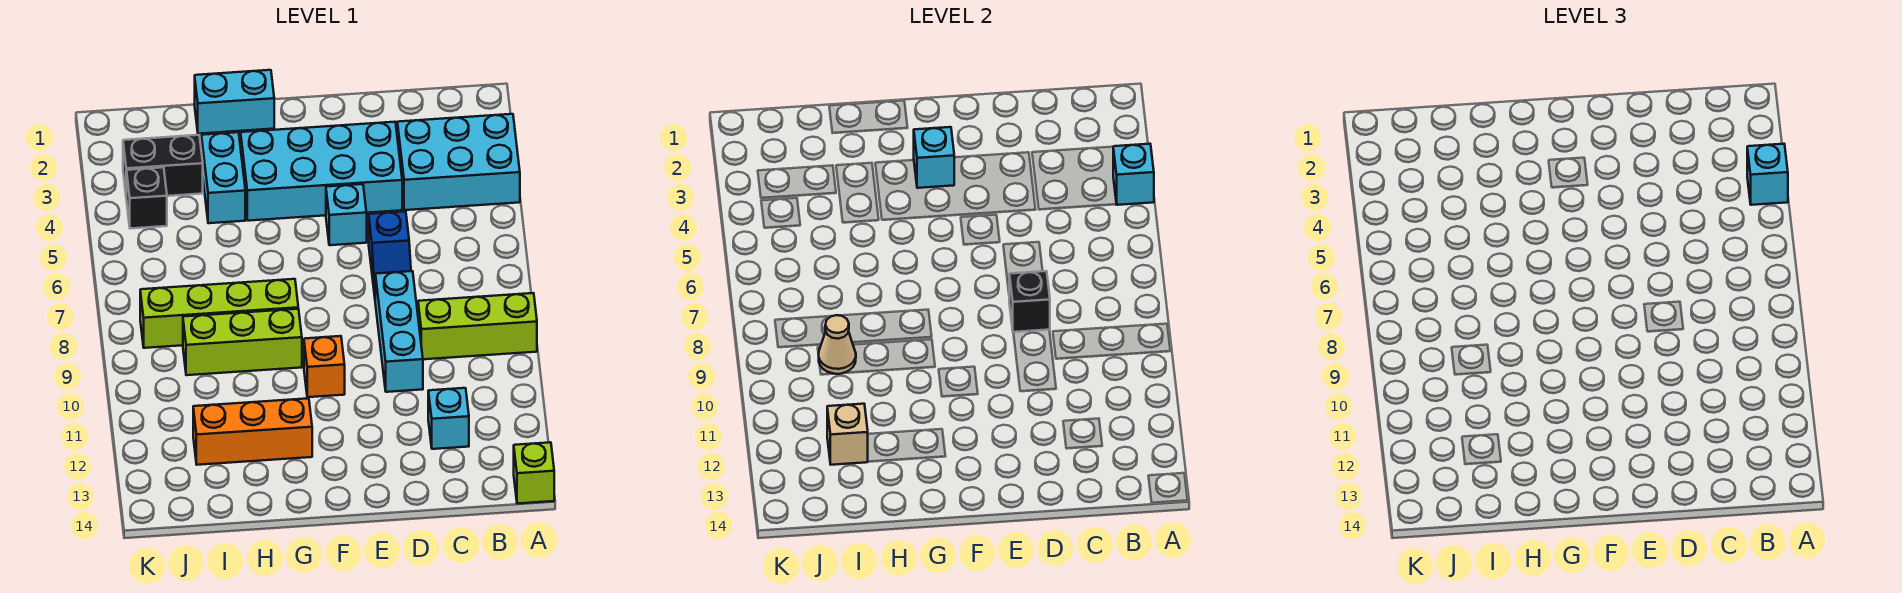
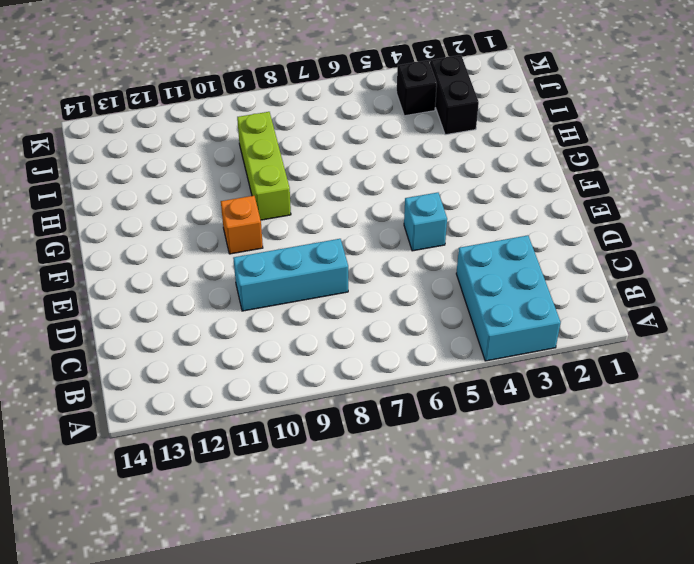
none -> lime 1x3 brick [418,293,537,359]
none -> lime 1x1 brick [514,442,554,504]
none -> cyan 1x1 brick [428,388,469,449]

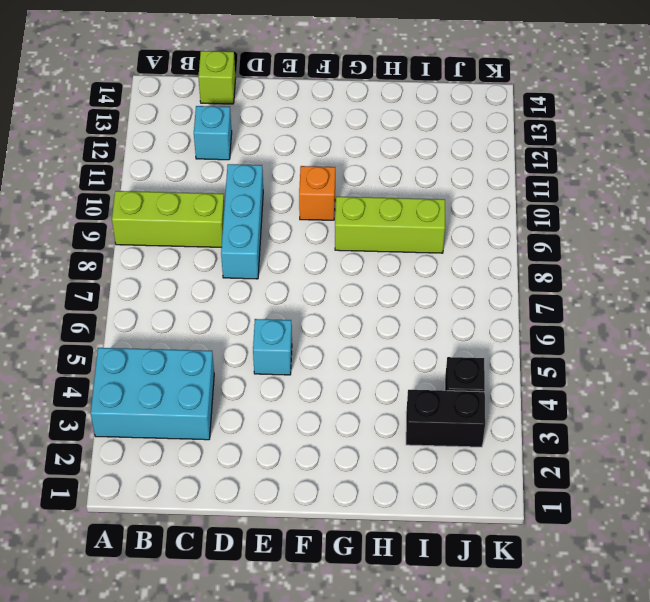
lime 1x1 brick [198,51,236,104] -> lime 1x1 brick moved to [514,442,554,504]
none -> cyan 2x4 brick [241,122,402,221]
none -> blue 1x2 slope [369,211,411,296]
none -> cyan 1x2 brick [195,70,274,134]

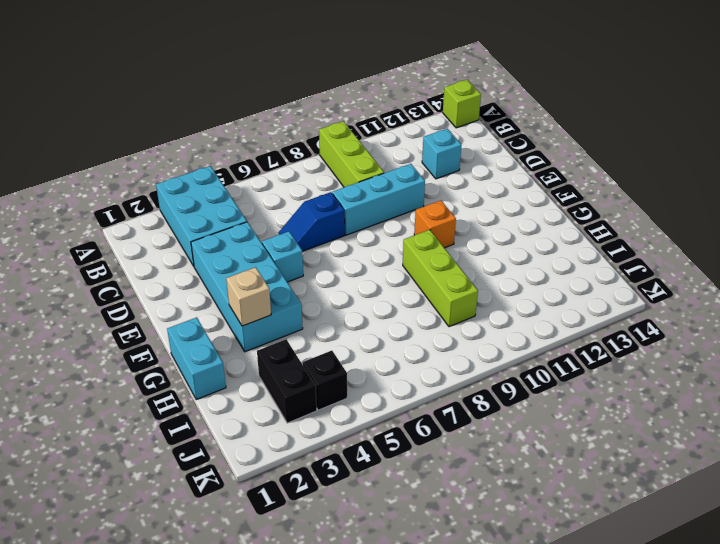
blue 1x2 slope [279,192,345,251] -> blue 1x2 slope turned to [369,211,411,296]
tan 1x1 brick [226,267,271,326] -> tan 1x1 brick moved to [827,404,868,465]
none -> lime 1x4 brick [140,279,298,348]
none -> orange 1x3 brick [193,398,312,465]
none -> cyan 1x2 brick [201,132,245,223]

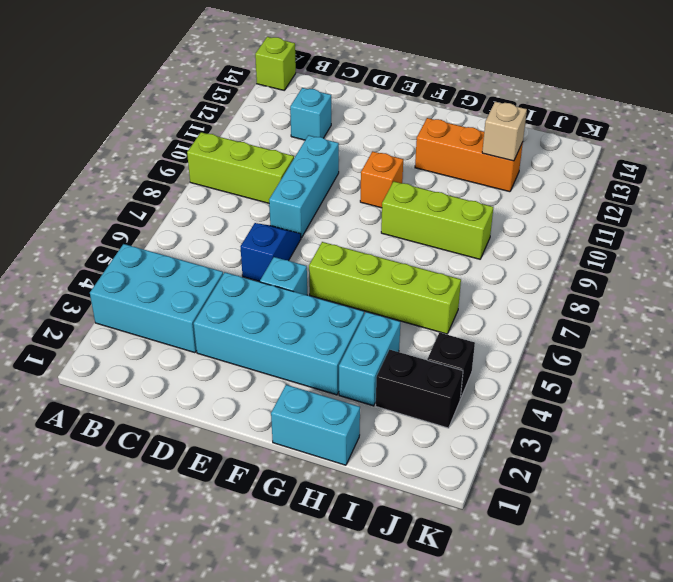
lime 1x4 brick [309,242,461,334] -> lime 1x4 brick moved to [140,279,298,348]
none -> cyan 1x1 brick [1113,144,1154,205]
none -> black 1x1 brick [1009,271,1050,332]
none -> cyan 1x1 brick [914,127,954,188]

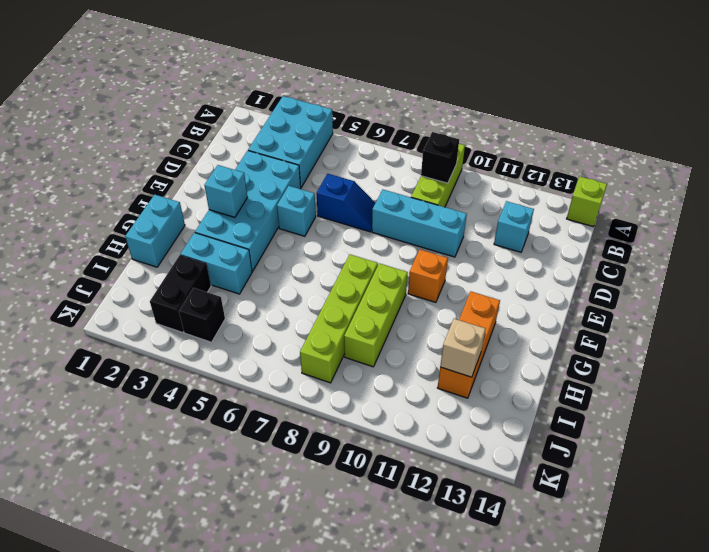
black 1x1 brick [421,132,459,183] -> black 1x1 brick moved to [1009,271,1050,332]
none -> cyan 1x1 brick [1113,144,1154,205]
none -> tan 1x1 cone [819,315,856,374]
none -> cyan 1x1 brick [1747,144,1788,205]

